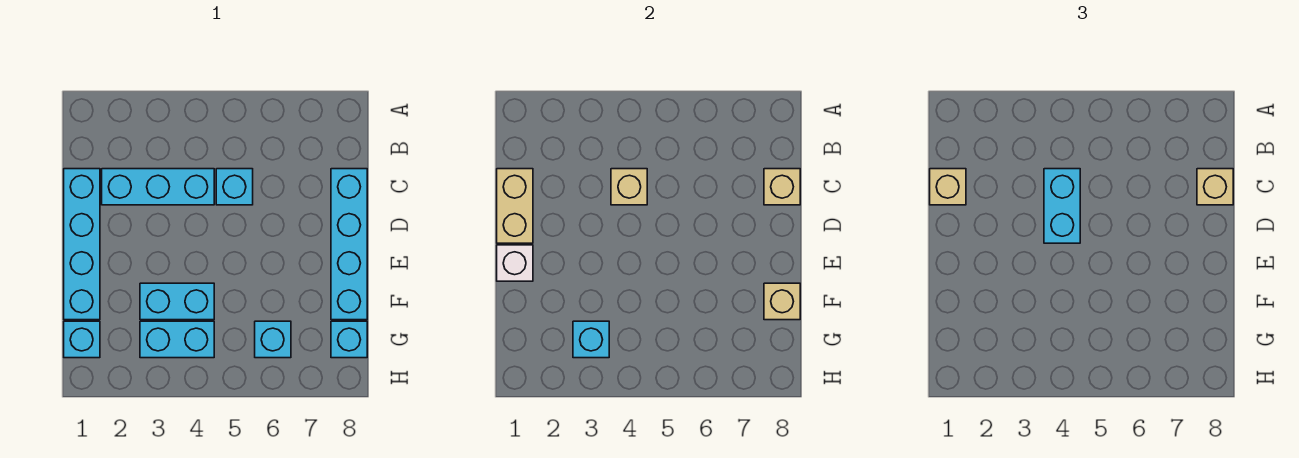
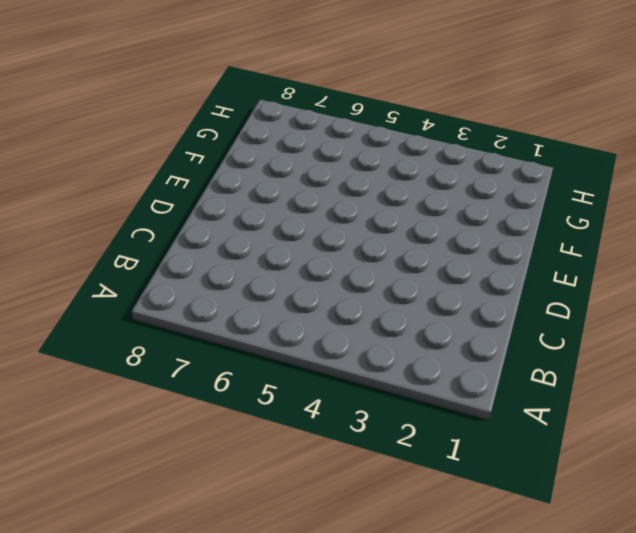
none -> cyan 1x4 brick [64,169,100,320]
none -> cyan 1x3 brick [102,169,214,205]
none -> cyan 1x1 brick [216,169,253,205]

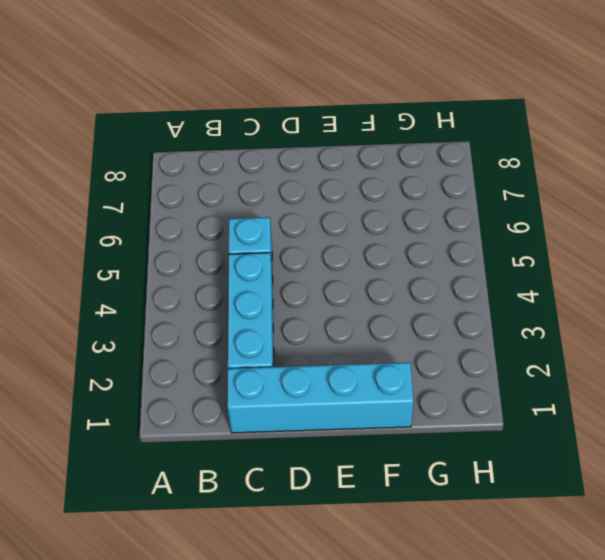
none -> cyan 1x4 brick [331,169,367,320]
none -> cyan 1x2 brick [140,283,214,320]
none -> cyan 1x1 brick [64,321,100,358]

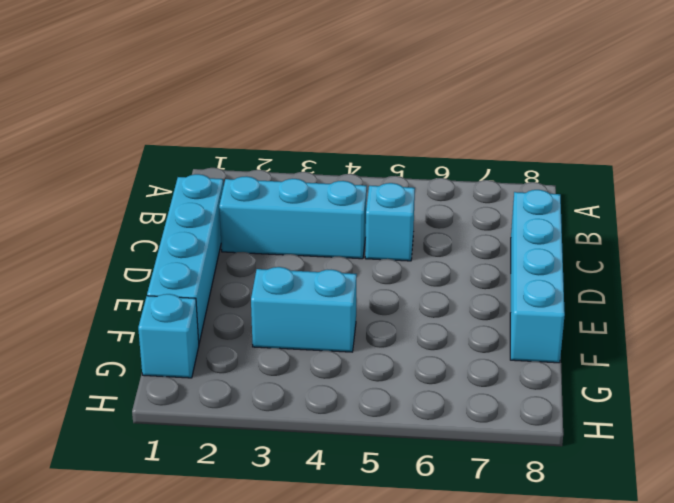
none -> cyan 1x2 brick [140,321,214,358]
none -> cyan 1x1 brick [255,321,291,358]
none -> cyan 1x1 brick [331,321,367,358]

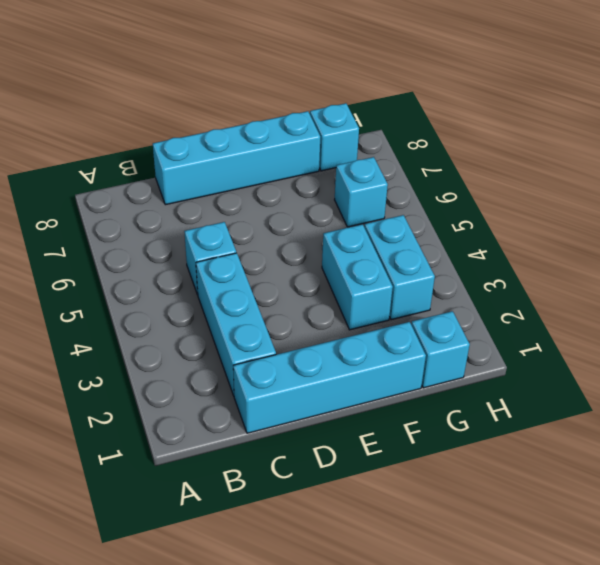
none -> tan 1x2 brick [497,169,533,243]
none -> tan 1x1 brick [611,169,647,205]
none -> tan 1x1 brick [764,169,800,205]

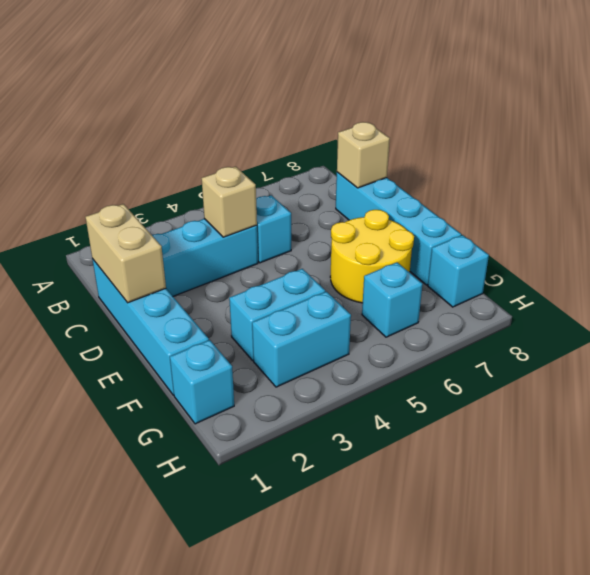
yellow 2x2 round brick [330,210,414,303] -> none
none -> white 1x1 brick [497,245,533,281]
none -> tan 1x1 brick [764,283,800,320]
none -> cyan 1x1 brick [573,321,609,358]

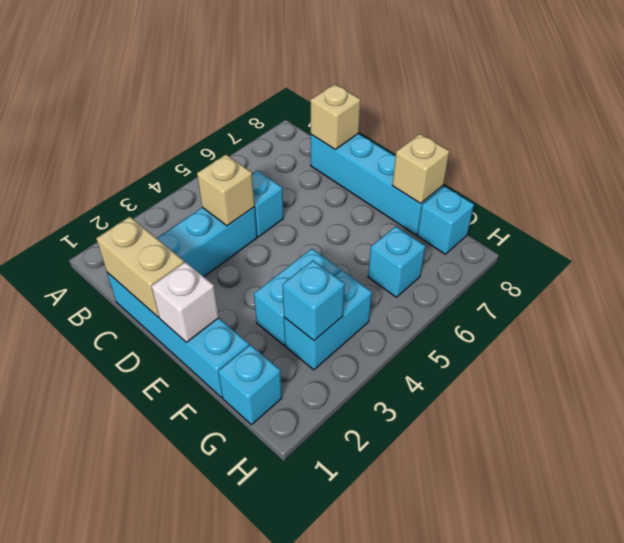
none -> tan 1x1 brick [930,169,966,205]
none -> cyan 1x2 brick [1044,169,1080,243]
none -> tan 1x1 brick [1197,169,1233,205]

